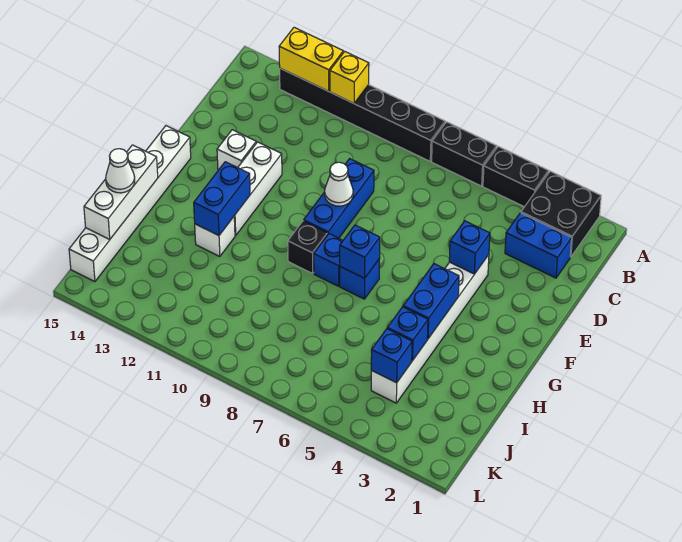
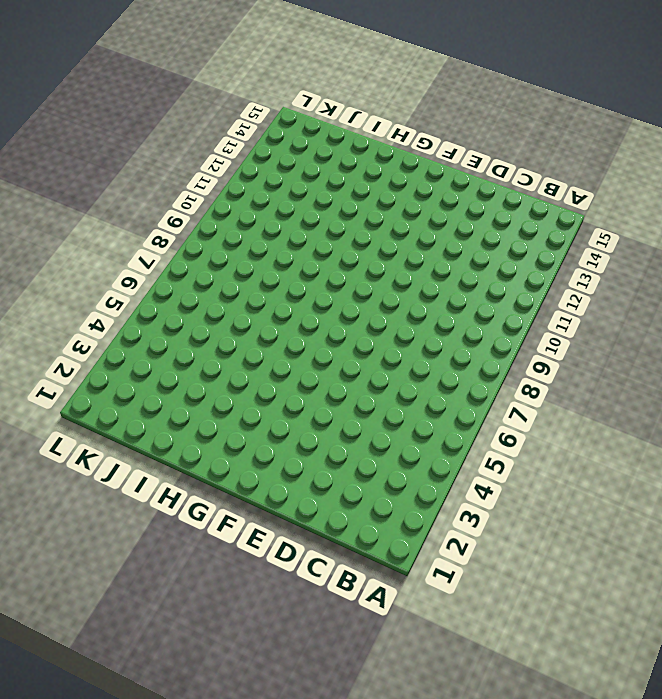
none -> black 2x2 brick [521,171,601,257]
none -> black 1x2 brick [483,147,549,207]
none -> black 1x2 brick [432,122,497,186]

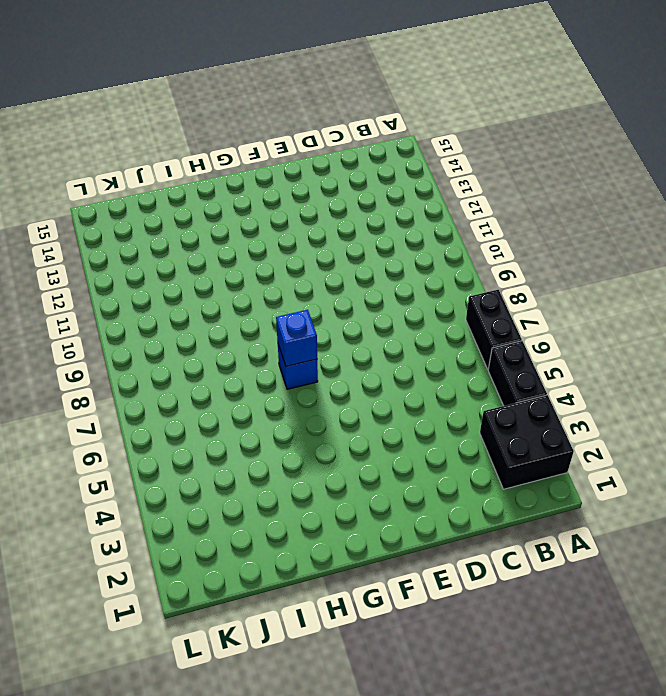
none -> black 1x6 brick [280,68,445,161]
none -> blue 1x2 brick [505,213,572,278]
none -> blue 1x3 brick [304,159,374,238]

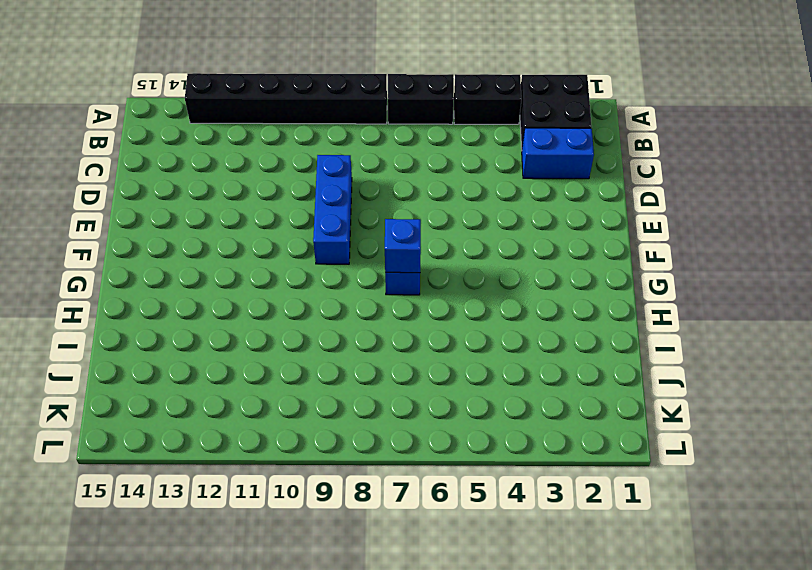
none -> white 1x6 brick [371,255,489,403]
none -> white 1x3 brick [234,142,282,235]
none -> white 1x1 brick [217,130,256,170]

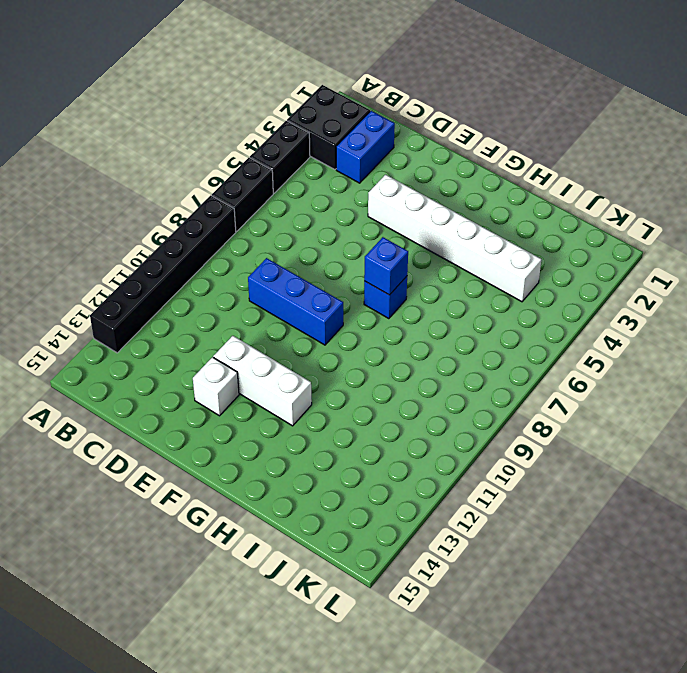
none -> white 1x6 brick [69,126,191,282]
none -> blue 1x1 brick [314,234,343,286]
none -> black 1x1 brick [288,221,327,273]

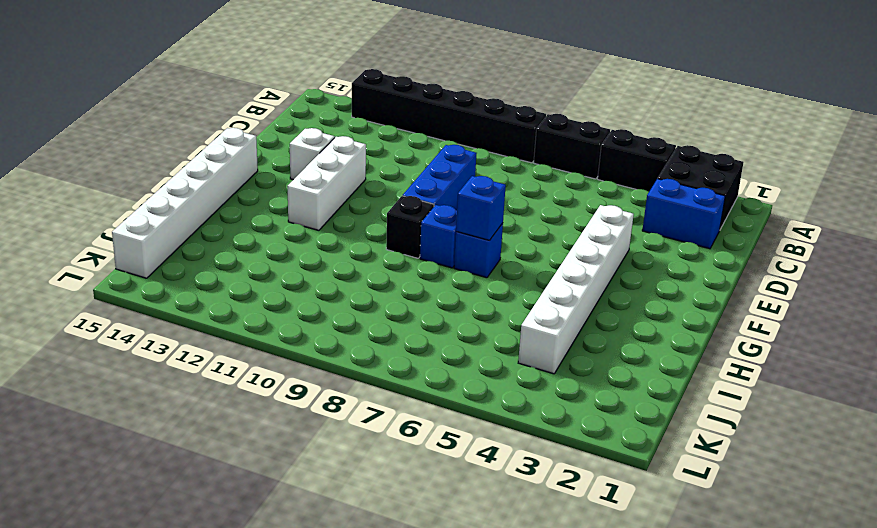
none -> white 1x1 brick [195,217,235,257]
none -> yellow 1x1 brick [330,51,369,103]
none -> yellow 1x2 brick [279,27,343,91]

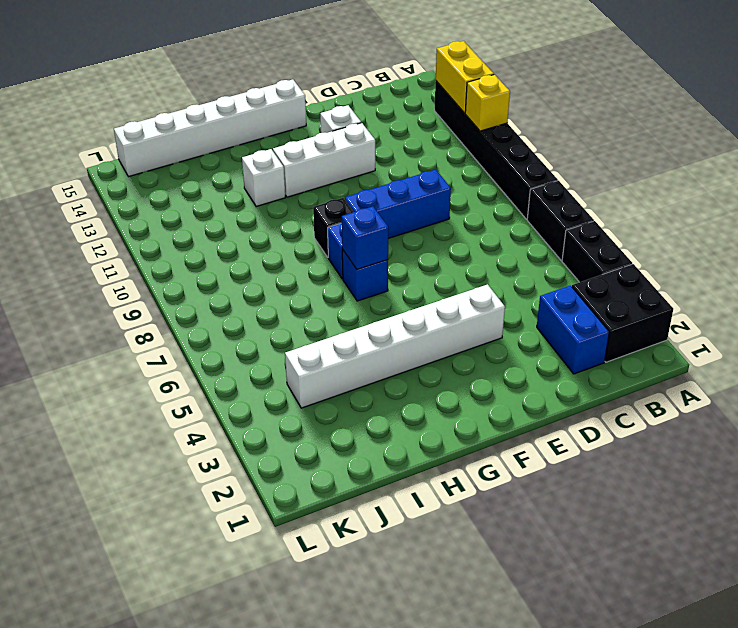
none -> blue 1x1 brick [449,221,490,274]
none -> white 1x1 cone [325,162,353,206]
none -> blue 1x2 brick [403,264,459,339]

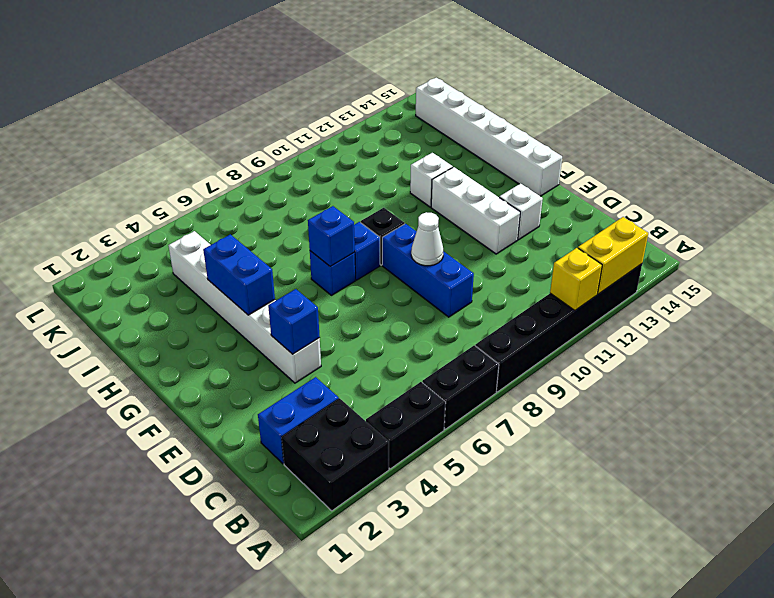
none -> blue 1x2 brick [194,162,250,236]
none -> white 1x3 brick [84,145,158,239]
none -> blue 1x1 brick [387,307,428,361]

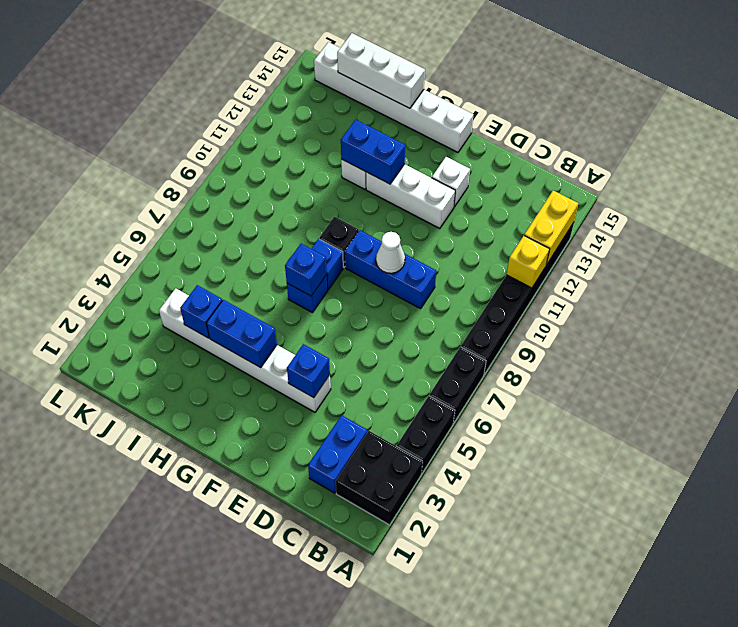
none -> blue 1x1 brick [371,329,412,383]
none -> white 1x1 cone [106,149,135,193]

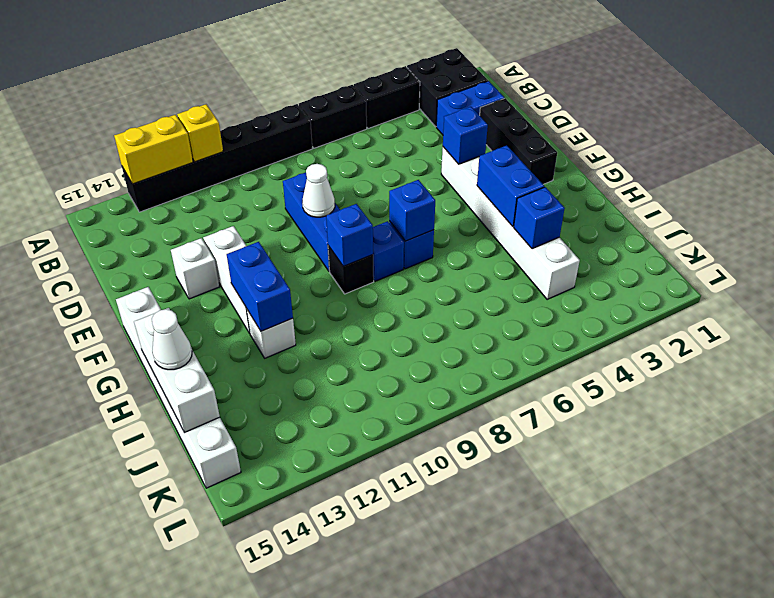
black 1x3 brick [480,98,557,184] -> none
blue 1x1 brick [326,204,373,266] -> blue 1x1 brick moved to [371,329,412,383]

